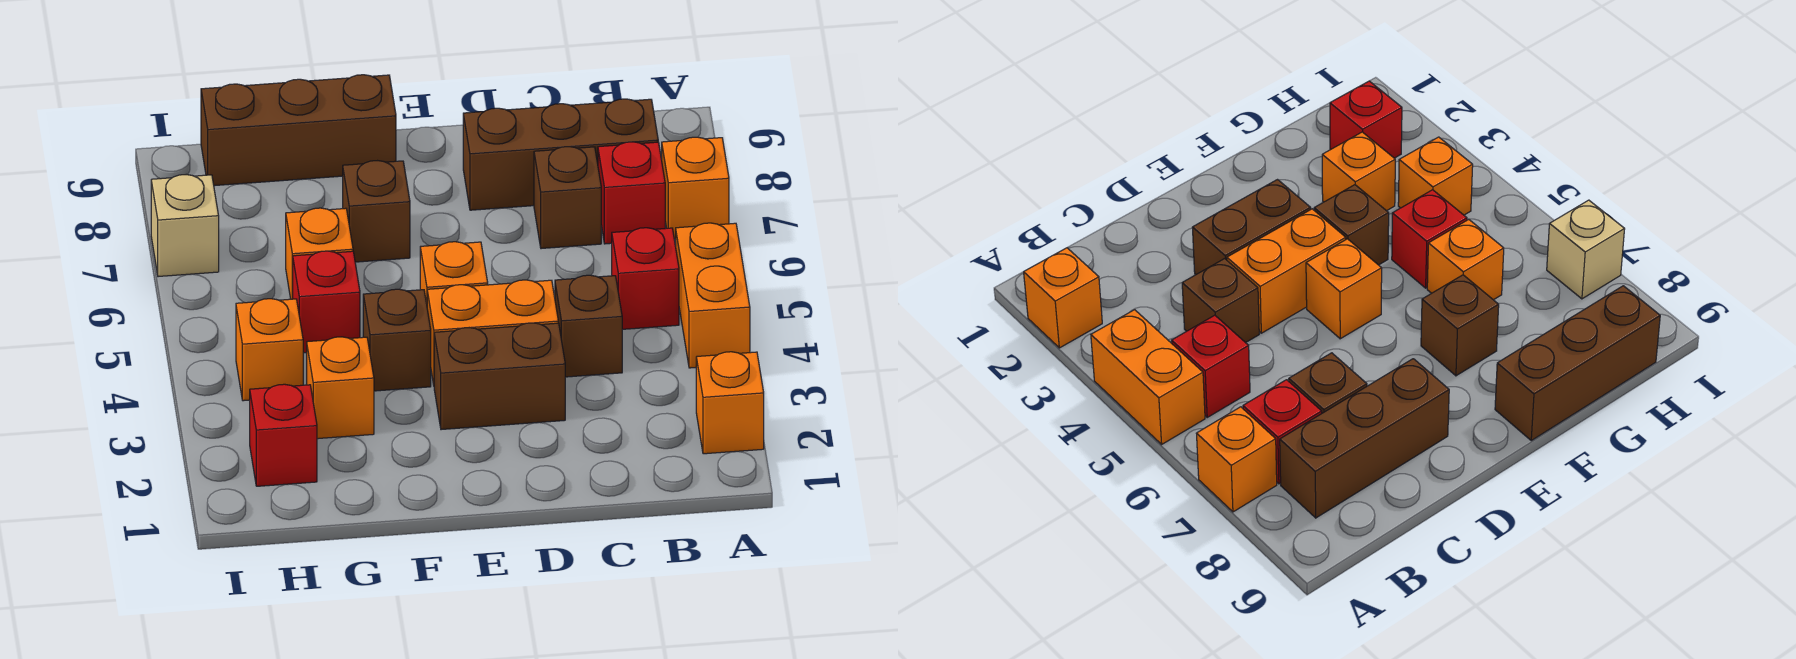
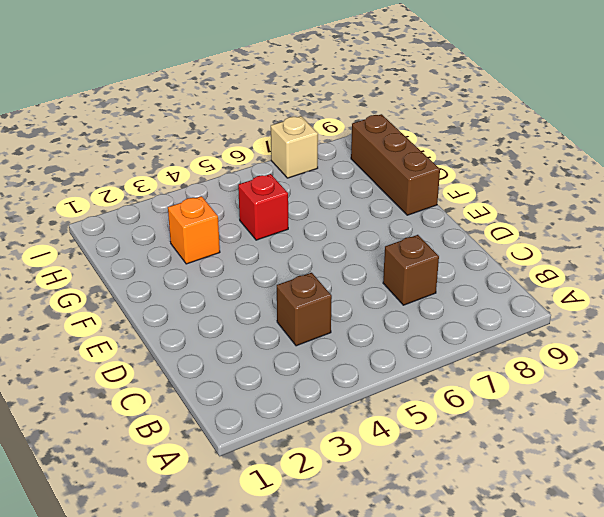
none -> orange 1x1 brick [696,352,764,454]
none -> orange 1x2 brick [676,223,750,368]
none -> orange 1x1 brick [662,137,729,239]

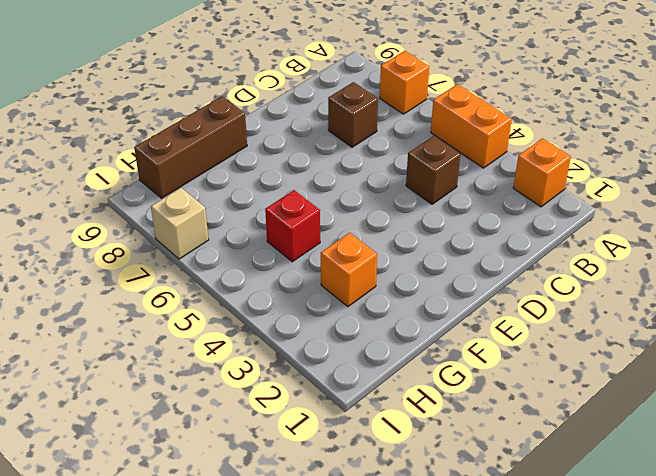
none -> red 1x1 brick [612,228,679,329]
none -> red 1x1 brick [598,142,665,244]
none -> brown 1x3 brick [463,99,658,210]

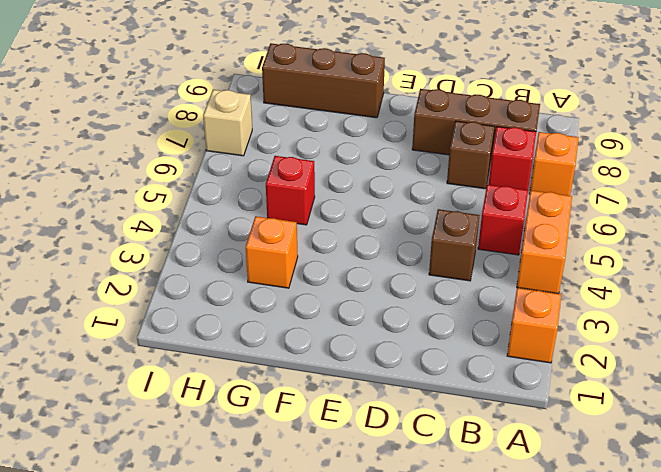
none -> brown 1x2 brick [434,323,565,430]
none -> orange 1x2 brick [427,280,558,384]
none -> orange 1x1 brick [420,242,488,304]

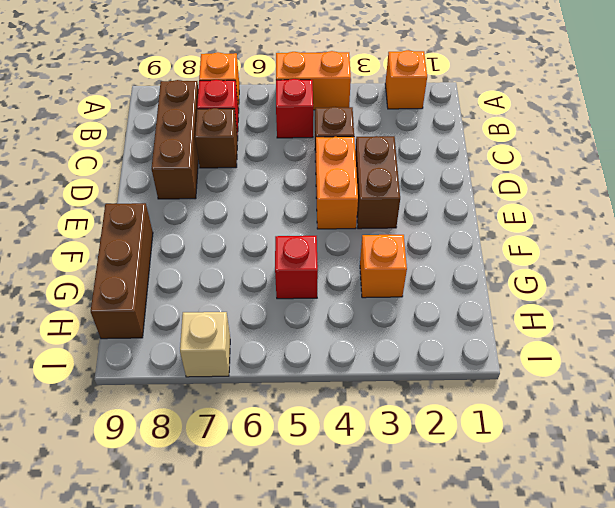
none -> orange 1x1 brick [420,242,488,304]
none -> brown 1x1 brick [363,289,431,391]
none -> brown 1x1 brick [343,161,410,262]

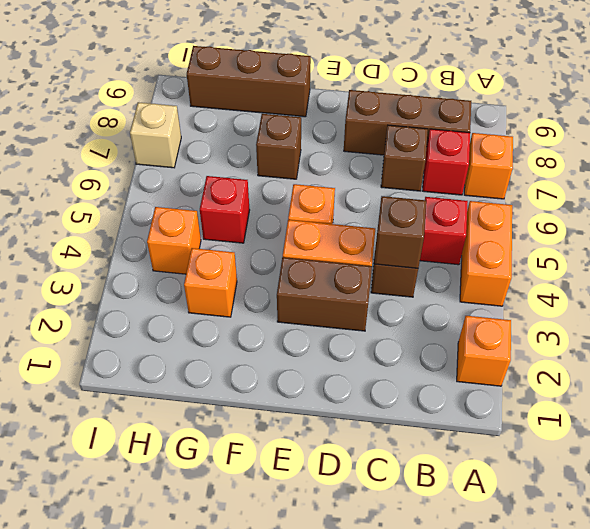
brown 1x1 brick [374,196,426,268] -> brown 1x1 brick moved to [363,289,431,391]
none -> orange 1x1 brick [286,208,353,299]
none -> red 1x1 brick [250,384,317,486]

